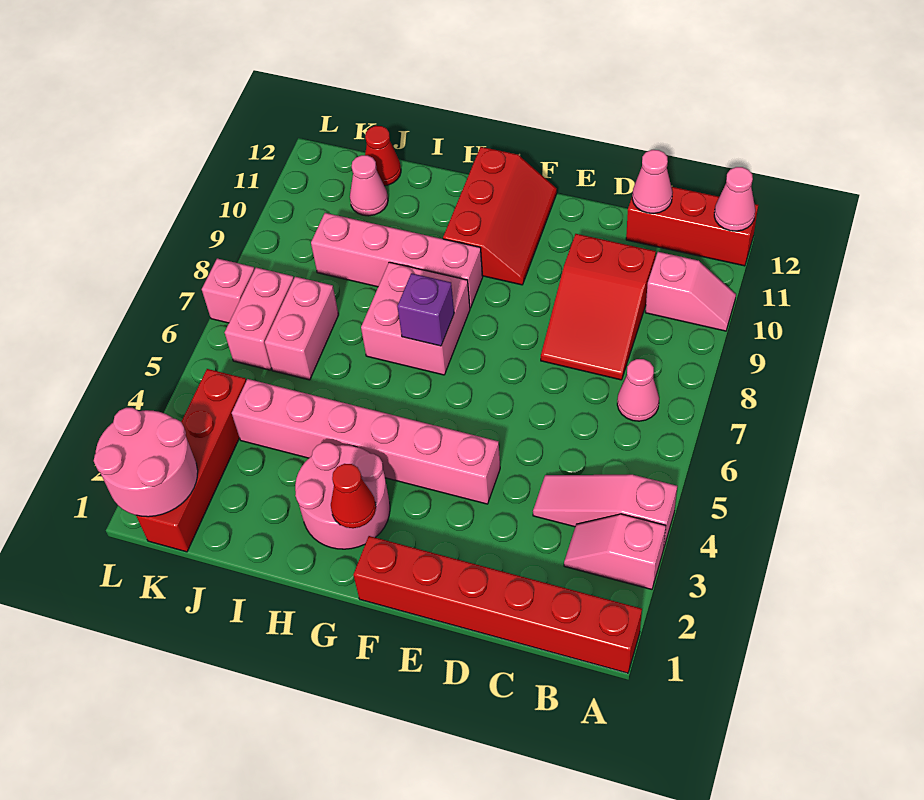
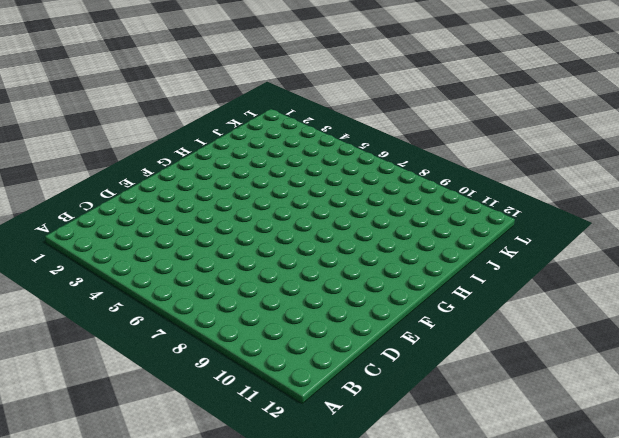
none -> red 1x6 brick [354,536,642,673]
none -> pink 1x2 slope [564,514,666,589]
none -> pink 1x3 slope [533,475,677,549]

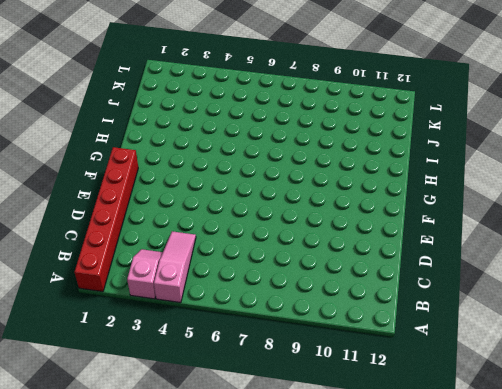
none -> pink 1x2 slope [645,252,736,331]
none -> red 1x3 brick [626,187,758,266]
none -> pink 1x1 cone [617,359,659,421]

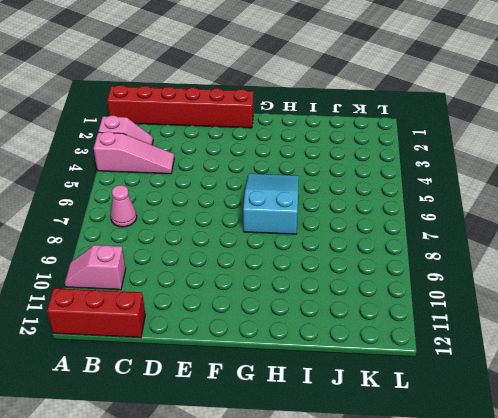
cyan 2x3 slope [243,174,299,234] -> pink 2x2 brick [361,262,470,375]
none -> red 2x3 slope [541,234,656,380]
none -> pink 1x6 brick [232,379,500,504]
none -> red 2x3 slope [443,147,557,285]

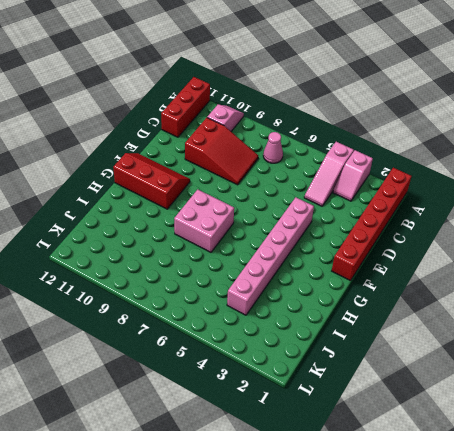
none -> pink 2x2 round brick [295,443,390,549]
none -> pink 1x4 brick [311,213,483,308]
none -> pink 1x2 brick [265,277,339,380]

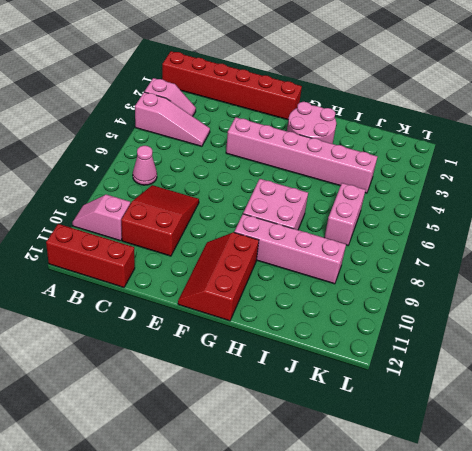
none -> pink 1x1 cone [350,155,388,216]
none -> red 1x1 cone [365,126,401,186]
none -> red 1x4 brick [136,369,246,552]

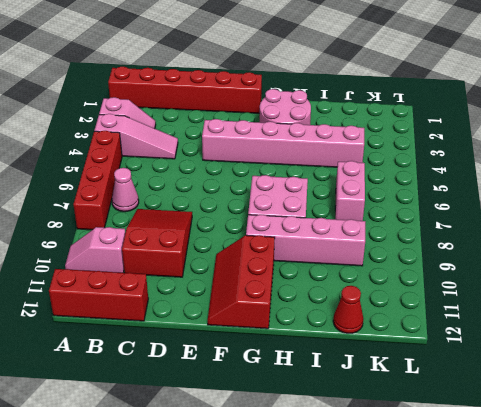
red 1x4 brick [73,131,122,230] -> red 1x4 brick moved to [136,369,246,552]
none -> pink 1x1 cone [350,155,388,216]
none -> pink 1x2 brick [225,268,294,370]
none -> pink 1x1 brick [202,258,255,323]

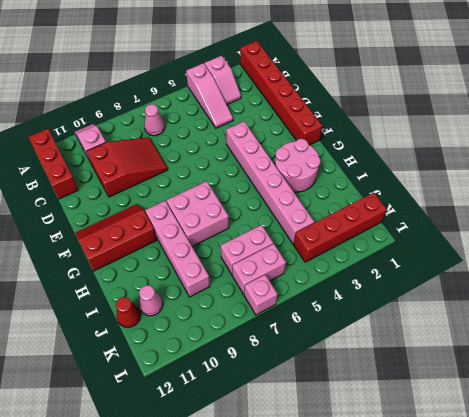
none -> pink 1x1 cone [714,167,755,231]
none -> pink 1x1 cone [632,150,673,213]
none -> red 1x1 cone [331,464,376,528]

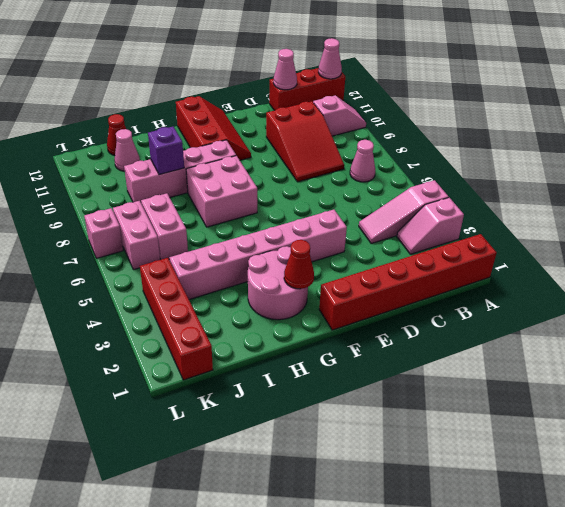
purple 1x1 brick [148,126,184,175] -> purple 1x1 brick moved to [397,273,454,346]
none -> pink 2x2 round brick [94,408,198,517]

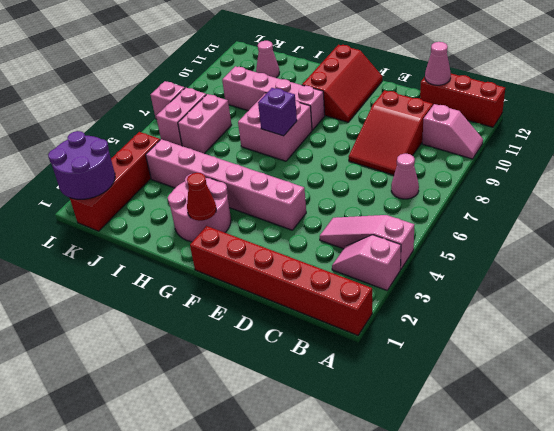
purple 2x2 round brick [48,131,115,199] -> pink 2x2 round brick [94,408,198,517]
none -> red 1x1 cone [365,126,401,186]
none -> pink 1x1 cone [714,167,755,231]

